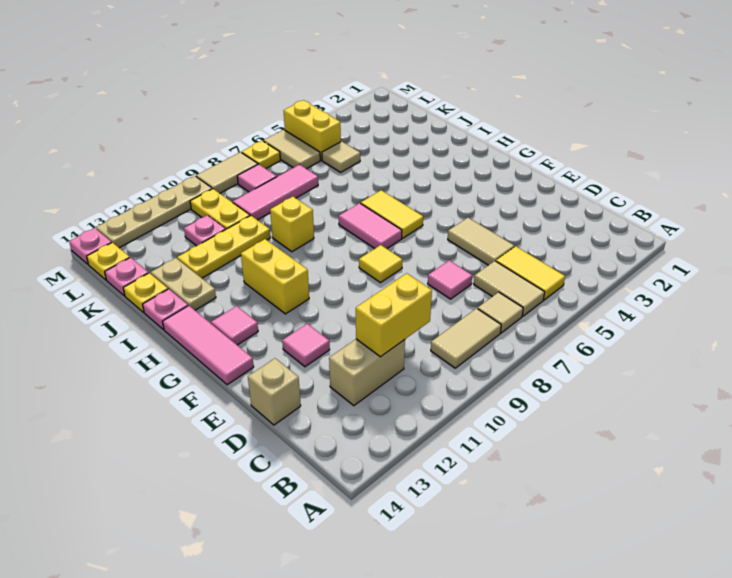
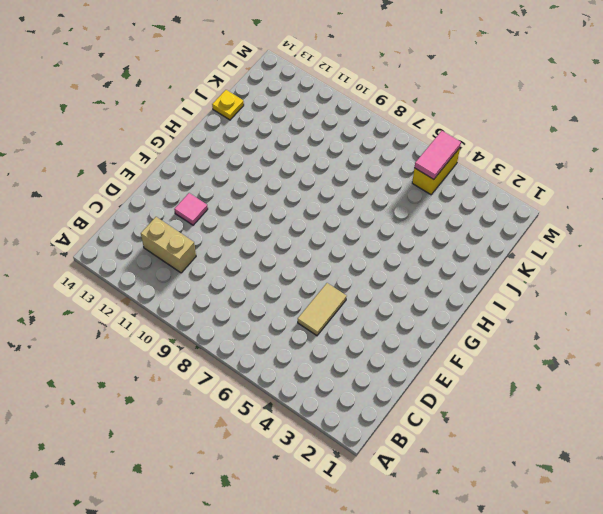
pink 1x2 tile [414,131,461,179] -> pink 1x2 tile moved to [339,203,402,249]
none -> yellow 1x2 tile [496,246,565,300]
none -> tan 1x2 tile [474,261,545,316]
none -> tan 1x1 tile [478,292,523,333]
none -> tan 1x2 tile [431,308,501,368]

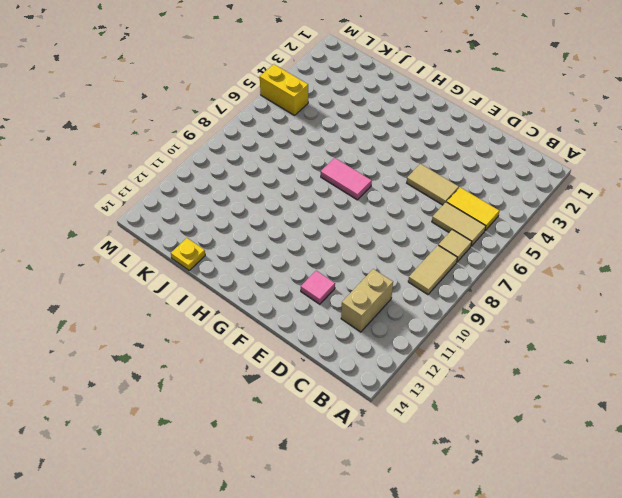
none -> pink 1x1 tile [428,261,472,299]
none -> tan 1x1 brick [248,358,301,425]
none -> yellow 1x1 tile [359,245,402,283]
none -> pink 1x3 tile [163,306,254,385]

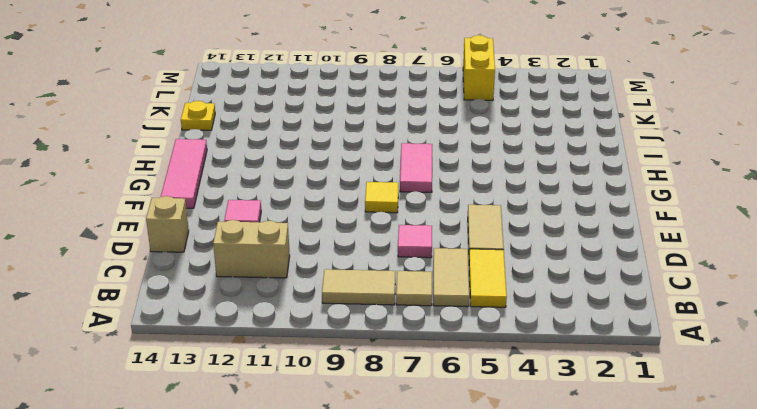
none -> yellow 1x2 tile [361,190,423,238]
none -> yellow 1x2 brick [241,239,309,314]
none -> pink 1x1 tile [211,306,258,345]
none -> yellow 1x1 brick [270,197,314,252]

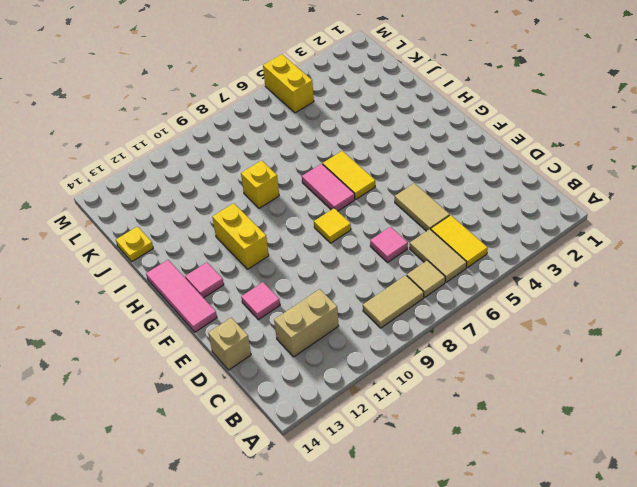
none -> tan 1x2 plate [151,258,216,310]
none -> pink 1x1 plate [143,289,188,330]
none -> yellow 1x3 plate [177,216,270,278]
none -> tan 1x1 tile [322,141,360,172]

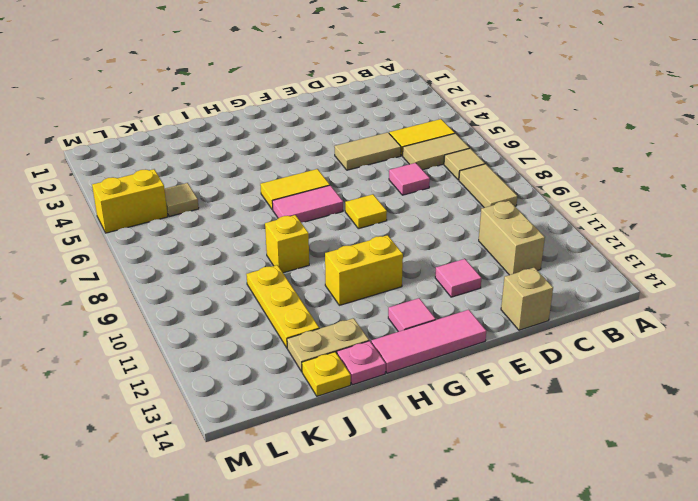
none -> pink 1x3 tile [233,164,318,220]
none -> yellow 1x2 plate [190,189,250,229]
none -> pink 1x1 plate [184,215,226,246]
none -> pink 1x1 plate [105,258,148,296]

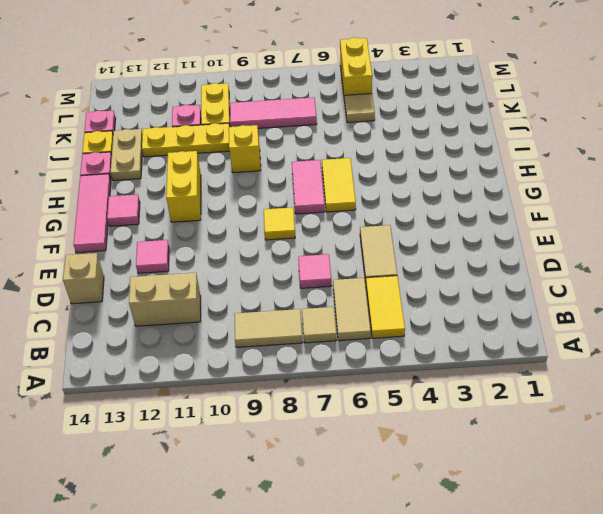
none -> tan 1x2 tile [264,130,320,169]
none -> pink 1x1 tile [237,164,277,192]
none -> yellow 1x1 plate [87,242,130,280]
none -> yellow 1x1 plate [242,141,280,169]

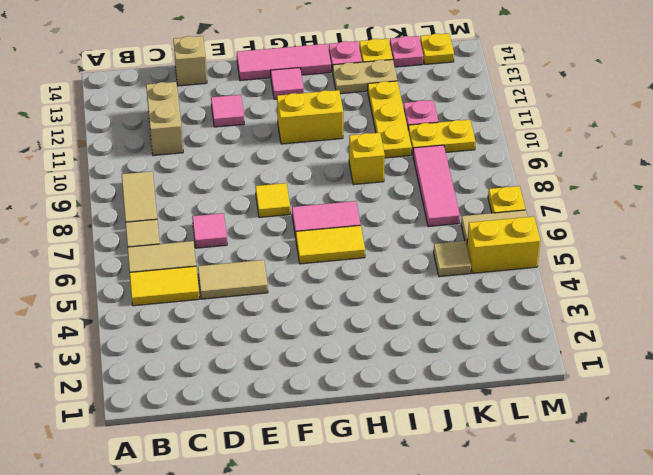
none -> pink 1x1 tile [237,164,277,192]
none -> tan 1x2 tile [196,152,258,193]
none -> tan 1x4 plate [96,176,212,248]
none -> pink 1x1 plate [69,228,112,264]

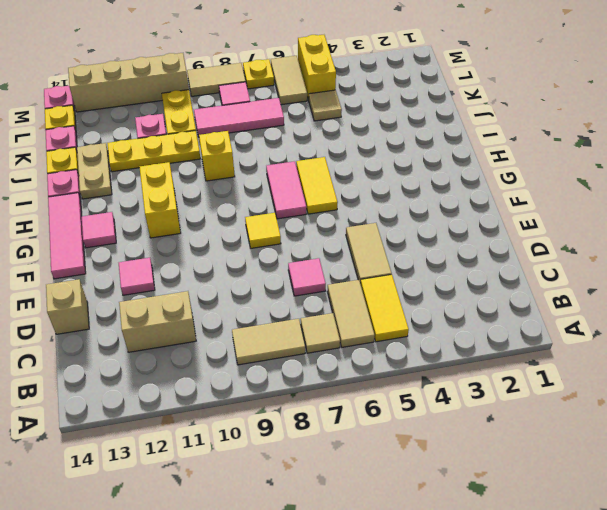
tan 1x4 brick [68,53,189,112] -> tan 1x4 plate [96,176,212,248]
none -> yellow 1x2 brick [356,273,432,357]

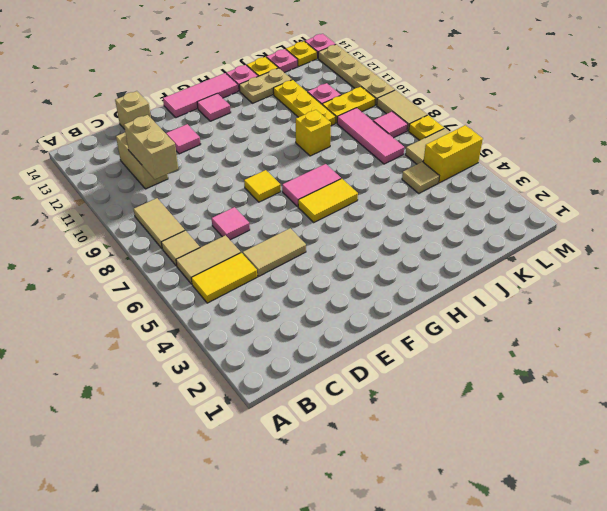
tan 1x2 brick [124,115,178,179] -> yellow 1x2 brick [356,273,432,357]
none -> yellow 1x2 brick [241,239,309,314]

